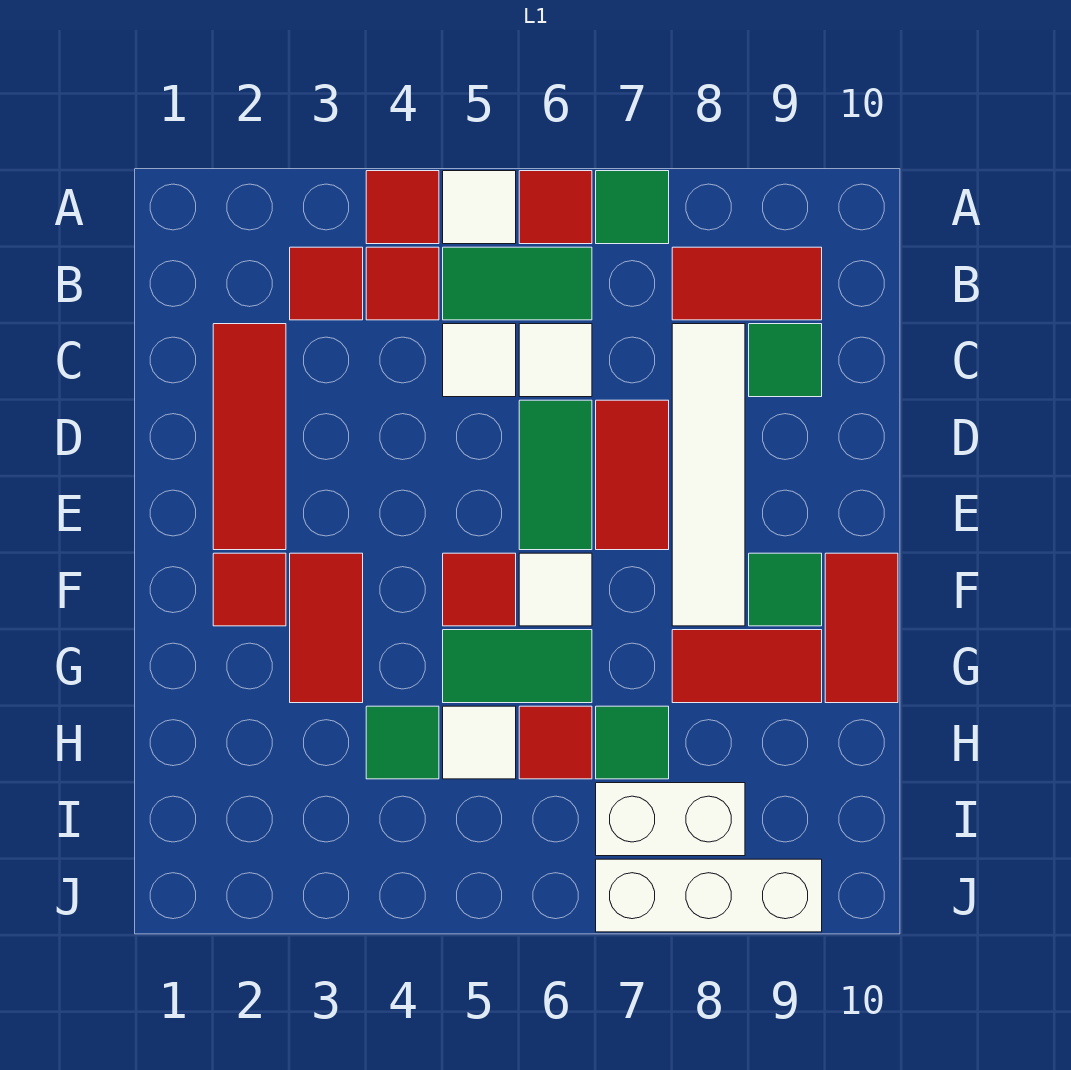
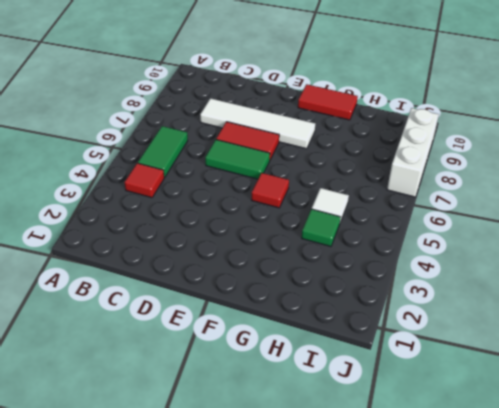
none -> red 1x1 tile [366,171,439,244]
none -> white 1x1 tile [443,171,516,244]
none -> red 1x1 tile [519,171,592,244]

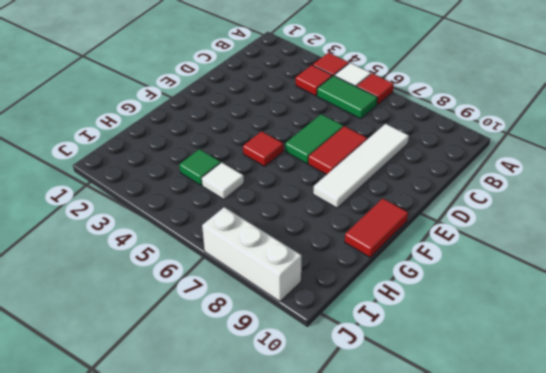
none -> green 1x1 tile [596,171,669,244]
none -> red 1x1 tile [290,247,363,320]
none -> red 1x2 tile [672,247,822,320]

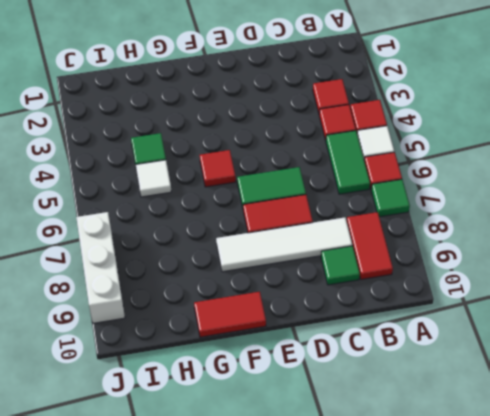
none -> red 1x3 tile [213,324,286,550]
none -> white 1x1 tile [443,324,516,397]
none -> white 1x1 tile [519,324,592,397]

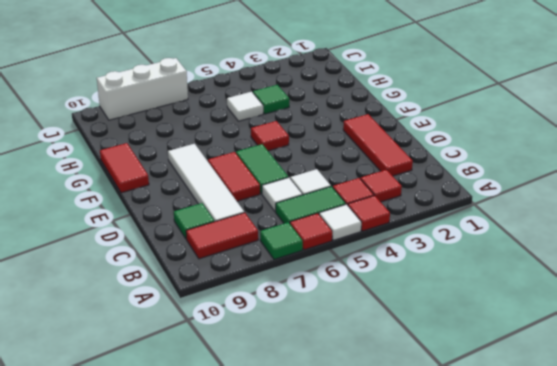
none -> red 1x1 tile [213,553,286,626]
none -> red 1x2 tile [290,553,363,703]
none -> white 1x1 tile [519,553,592,626]

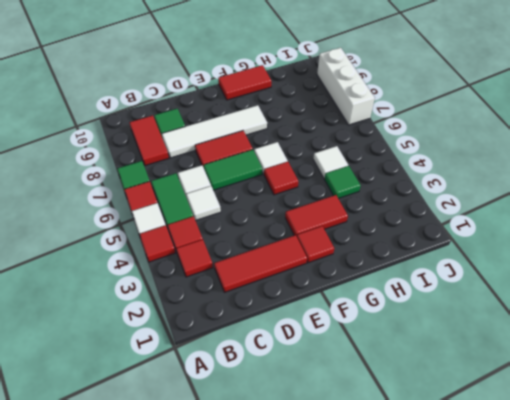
none -> green 1x1 tile [749,553,822,626]
none -> green 1x2 tile [443,630,592,703]
none -> red 1x2 tile [672,630,822,703]

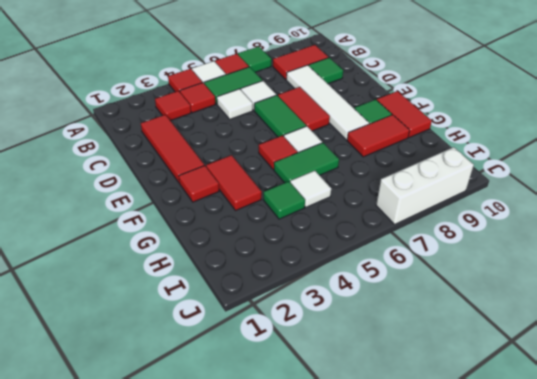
none -> red 1x1 tile [519,706,592,779]
none -> green 1x1 tile [596,706,669,779]
none -> white 1x2 brick [596,783,745,856]

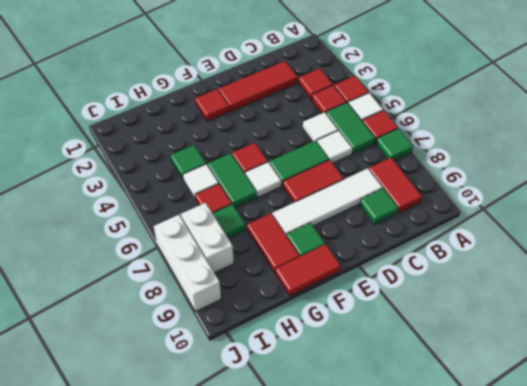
none -> red 1x2 tile [290,553,363,703]

